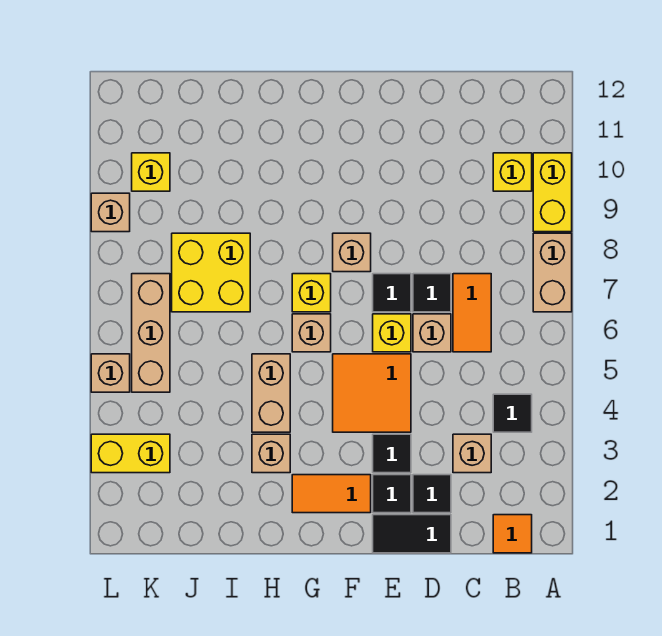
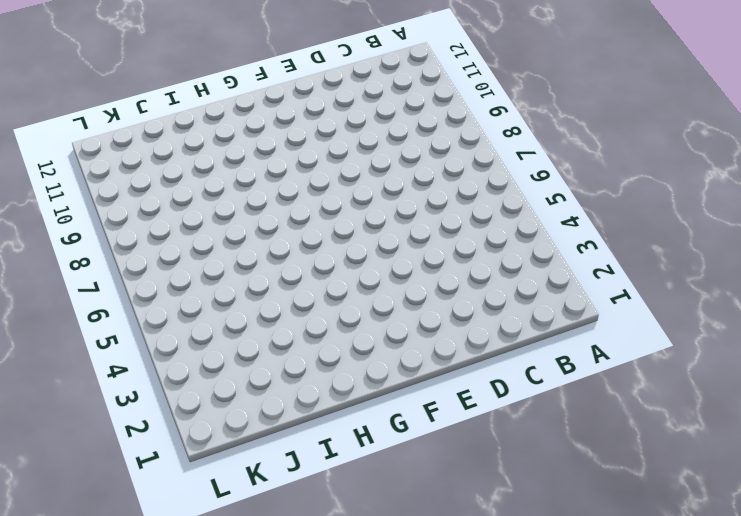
none -> tan 1x2 brick [533,233,572,312]
none -> yellow 1x2 brick [533,153,572,232]
none -> orange 1x1 tile [493,515,532,553]

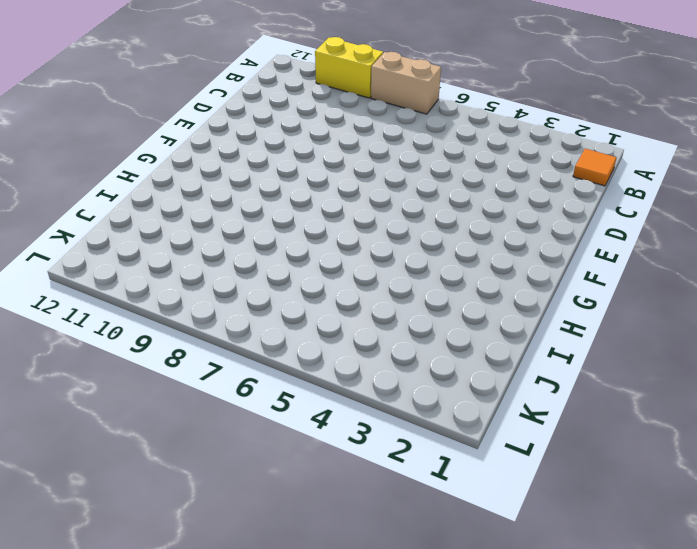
none -> black 1x1 tile [493,394,532,432]
none -> yellow 1x1 brick [493,153,532,191]
none -> tan 1x1 brick [453,434,491,473]

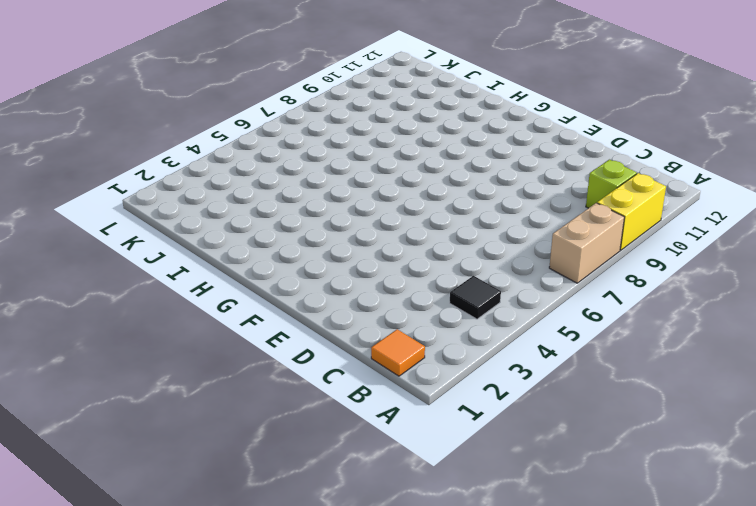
lime 1x1 brick [586,160,637,208] -> yellow 1x1 brick [493,153,532,191]
none -> tan 1x1 brick [453,434,491,473]
none -> orange 1x2 tile [453,274,491,352]
none -> black 1x2 tile [373,515,451,553]

